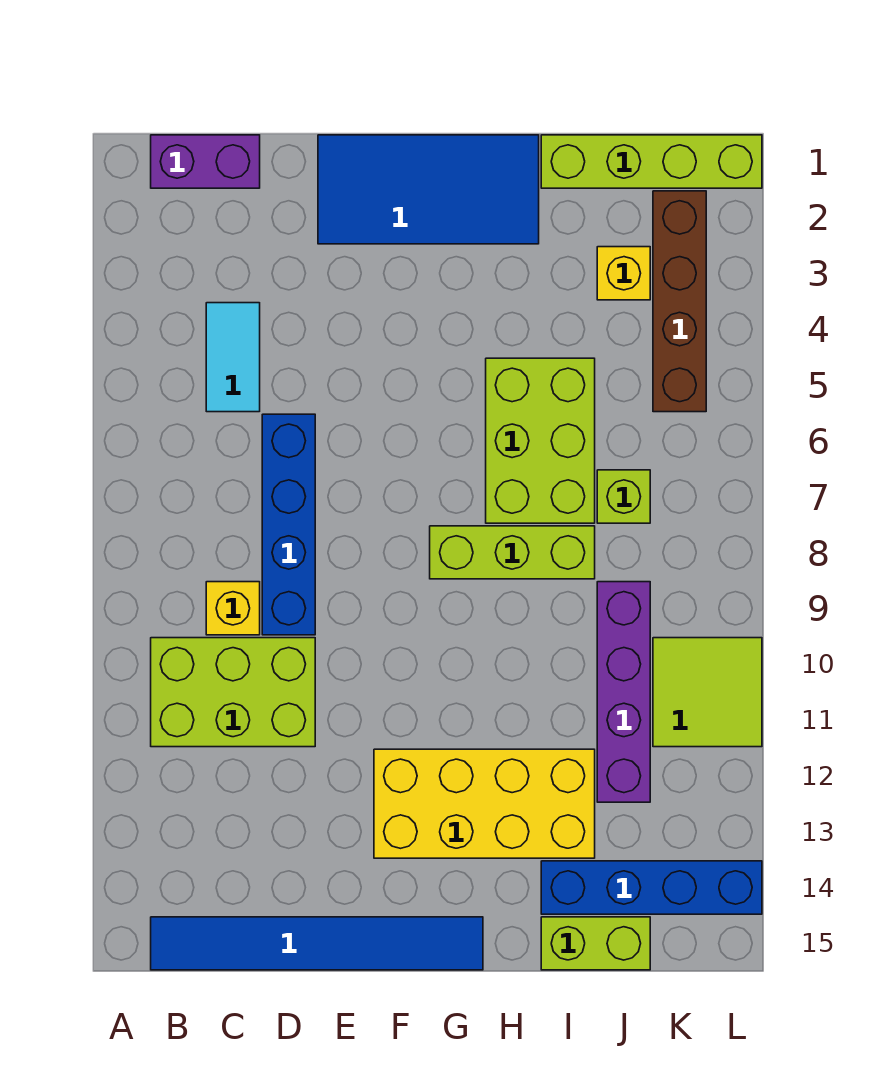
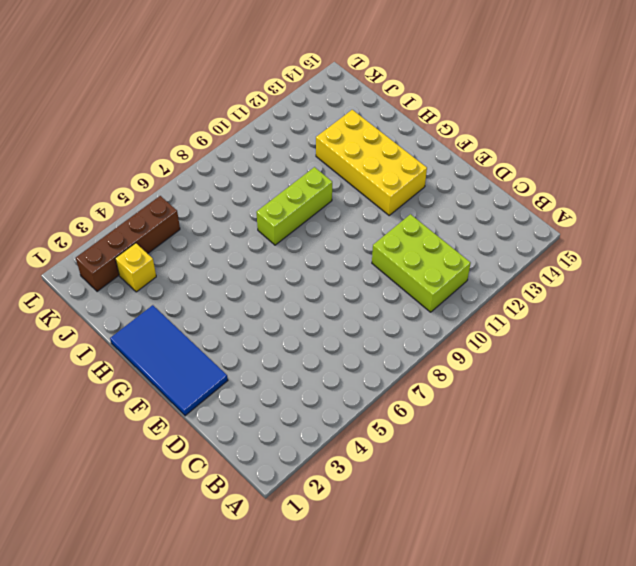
lime 1x3 brick [256,167,332,245] -> lime 1x3 brick turned to [430,526,595,579]
none -> purple 1x2 brick [151,135,260,188]
none -> blue 1x6 tile [151,917,483,970]
none -> cyan 1x2 tile [206,303,260,412]

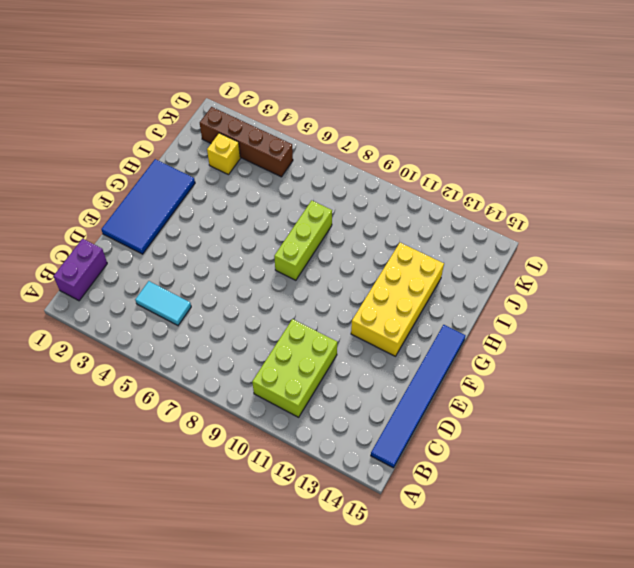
none -> yellow 1x1 brick [206,582,260,635]
none -> blue 1x4 brick [262,414,315,635]
none -> lime 2x3 brick [486,358,595,523]

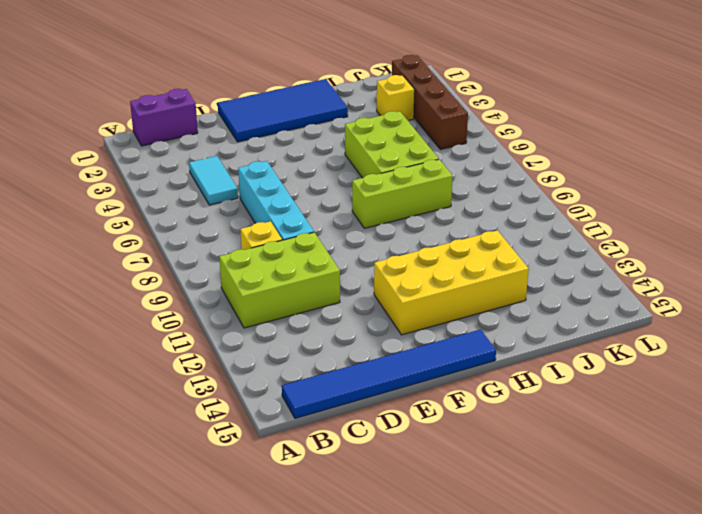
cyan 1x4 brick [238,161,314,240] -> blue 1x4 brick [262,414,315,635]
none -> lime 1x4 brick [541,135,762,188]
none -> blue 1x4 brick [541,861,762,914]
none -> lime 1x2 brick [541,917,650,970]

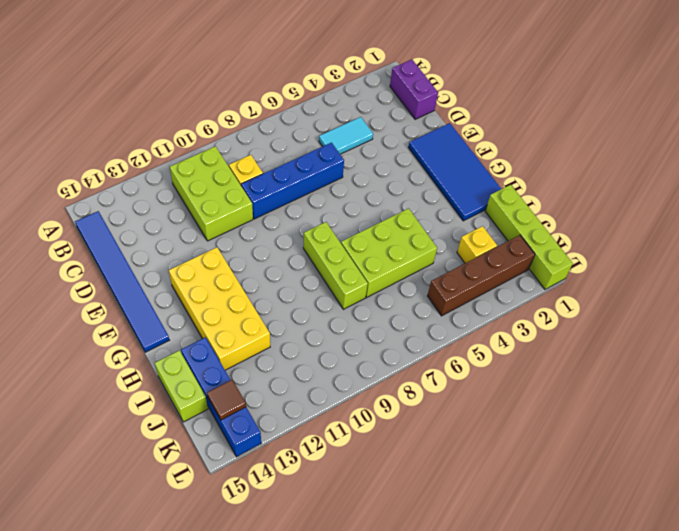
brown 1x1 tile [207,379,246,420] -> none
none -> lime 1x1 brick [597,470,650,523]
none -> purple 1x4 brick [597,582,650,802]
none -> lime 2x2 tile [653,638,762,747]

